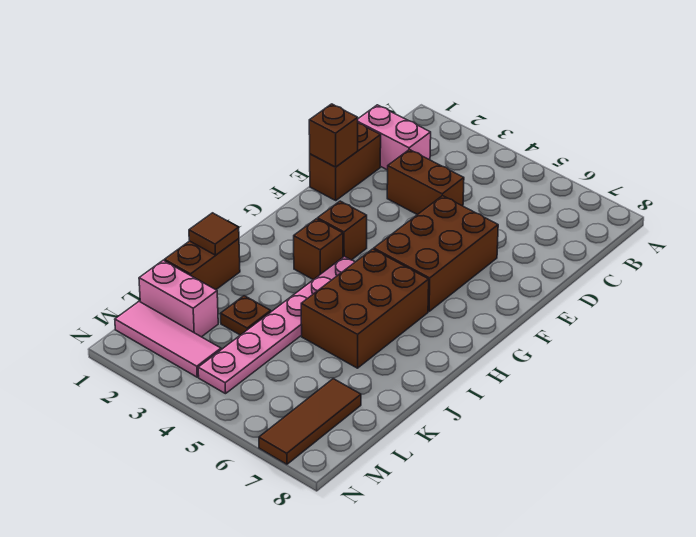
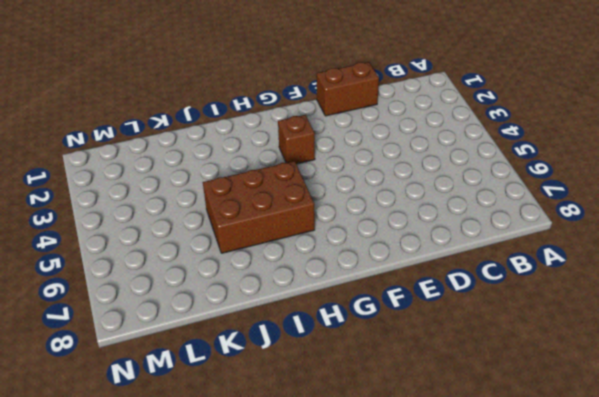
none -> pink 1x2 brick [358,105,431,170]
none -> brown 1x2 brick [387,150,464,215]
none -> brown 2x3 brick [374,196,498,311]

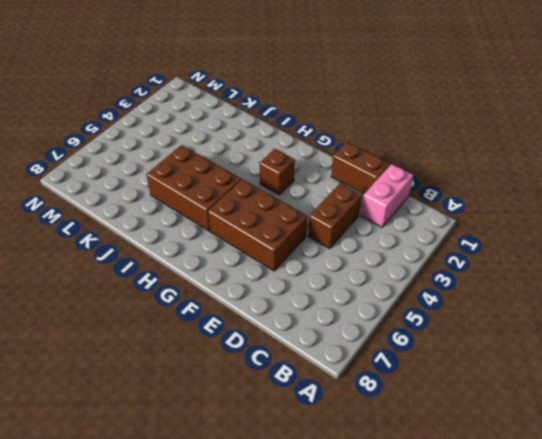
none -> brown 1x1 brick [294,219,343,280]
none -> pink 1x6 plate [198,256,355,394]
none -> brown 1x2 brick [164,239,240,290]

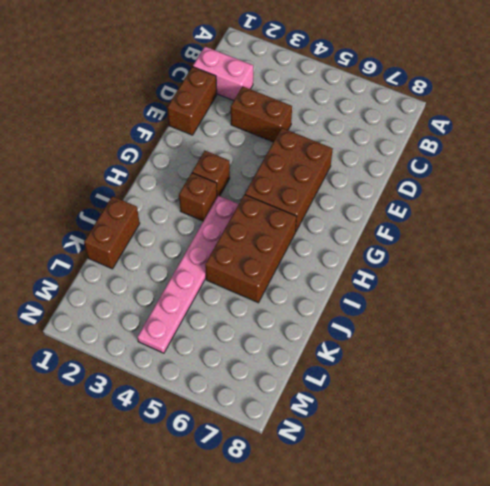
none -> brown 1x1 plate [221,296,271,335]
none -> pink 1x2 brick [139,260,218,337]
none -> brown 1x3 tile [259,379,361,464]

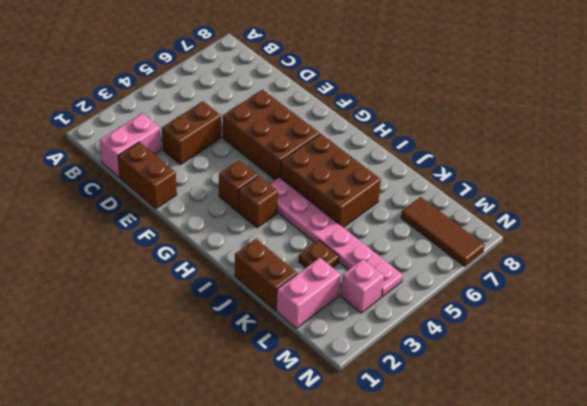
pink 1x1 brick [341,259,384,313] -> pink 1x3 tile [115,302,221,377]
none -> brown 1x1 brick [309,104,358,167]
none -> brown 1x1 tile [189,213,239,255]

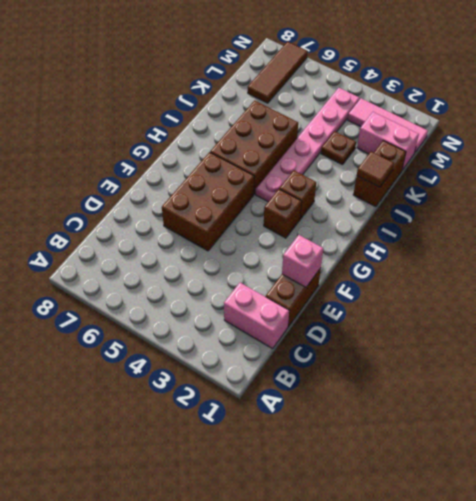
pink 1x1 brick [282,235,323,287] -> brown 1x1 brick [309,104,358,167]
none -> brown 1x2 brick [387,150,464,215]

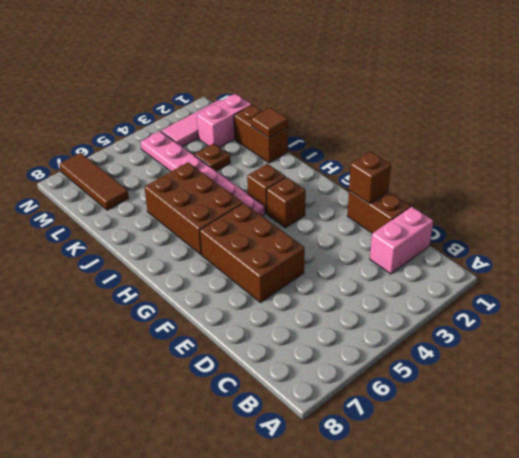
none -> brown 1x2 brick [387,150,464,215]

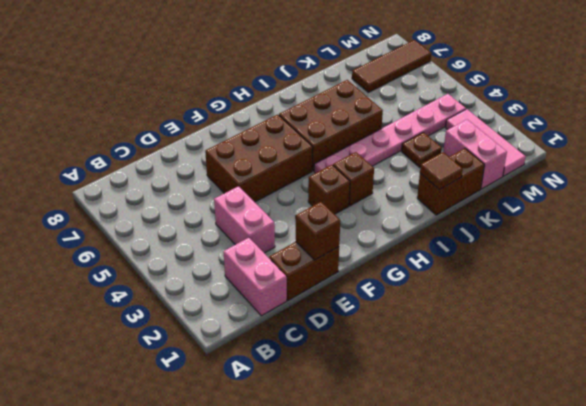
pink 1x2 brick [214,186,275,253] -> brown 1x2 brick [387,150,464,215]

